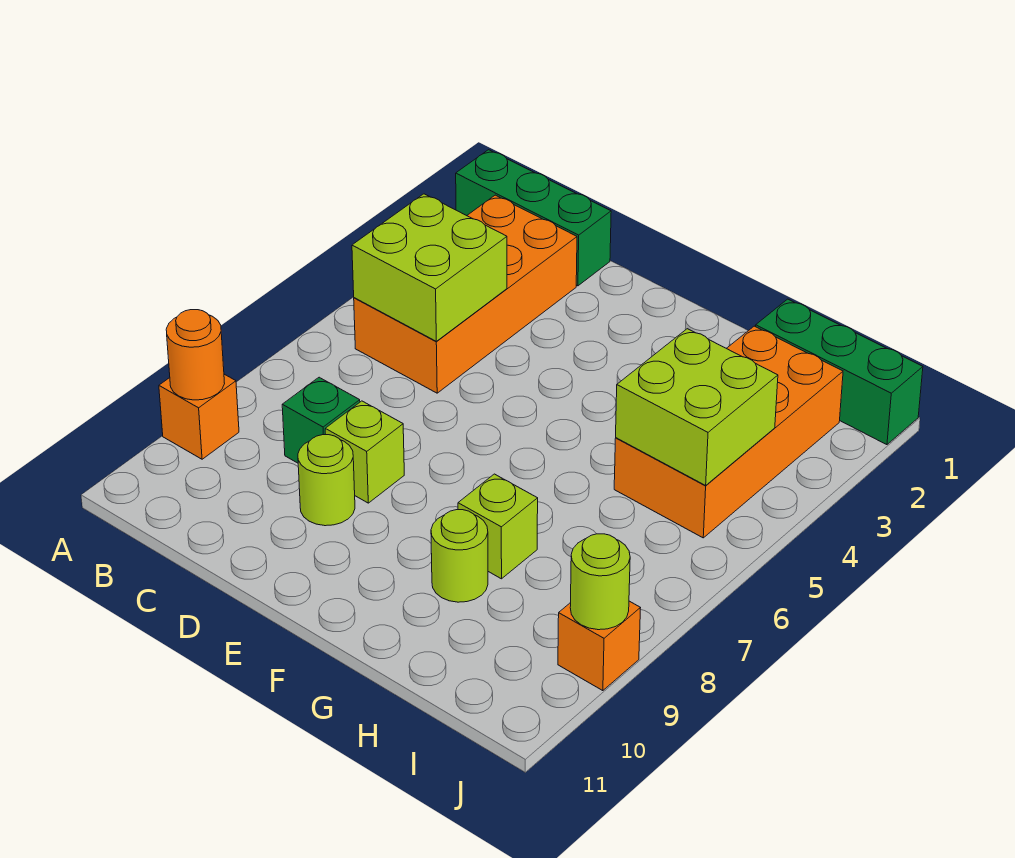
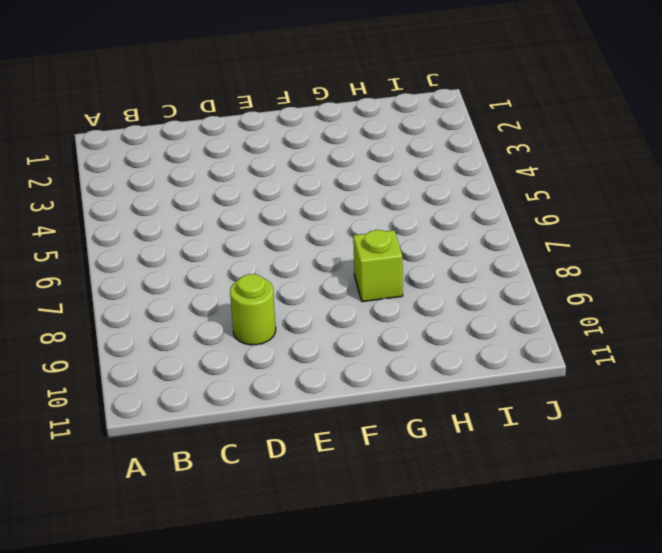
none -> green 1x3 brick [456,150,611,286]
none -> orange 1x1 brick [159,374,239,459]
none -> orange 2x4 brick [354,195,577,393]

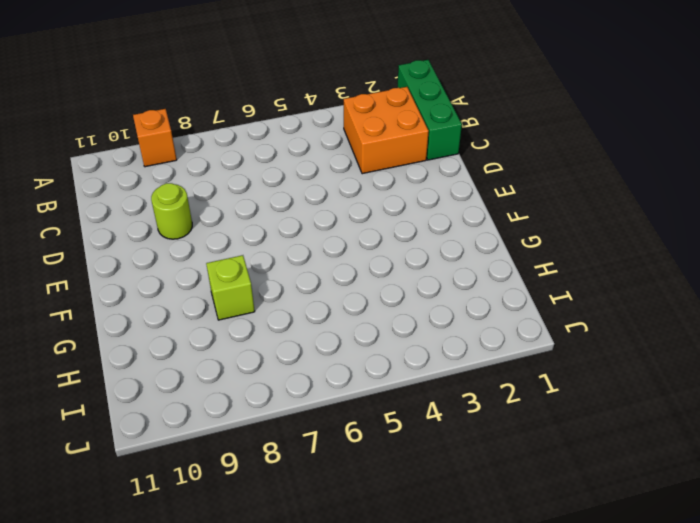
orange 2x2 brick [344,87,429,174] -> orange 2x4 brick [354,195,577,393]
none -> green 1x1 brick [282,377,360,463]
none -> lime 1x1 brick [325,401,404,503]
none -> lime 1x1 round brick [431,510,488,602]

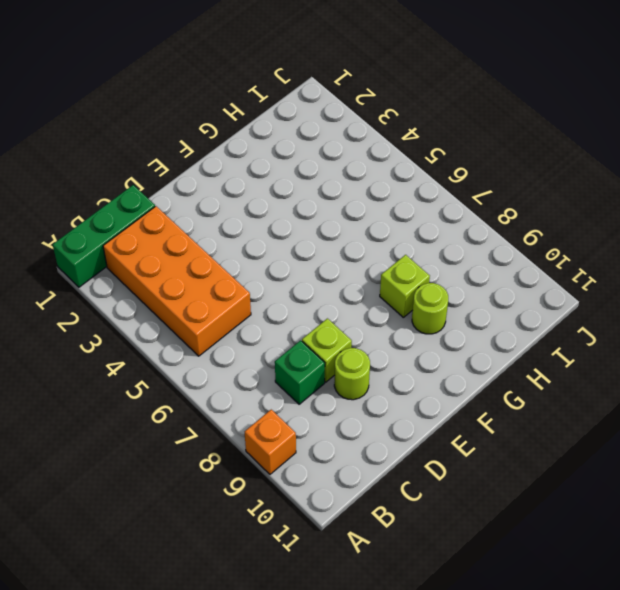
none -> green 1x3 brick [756,299,923,445]
none -> orange 2x4 brick [614,326,843,538]
none -> orange 1x1 brick [558,601,640,691]

